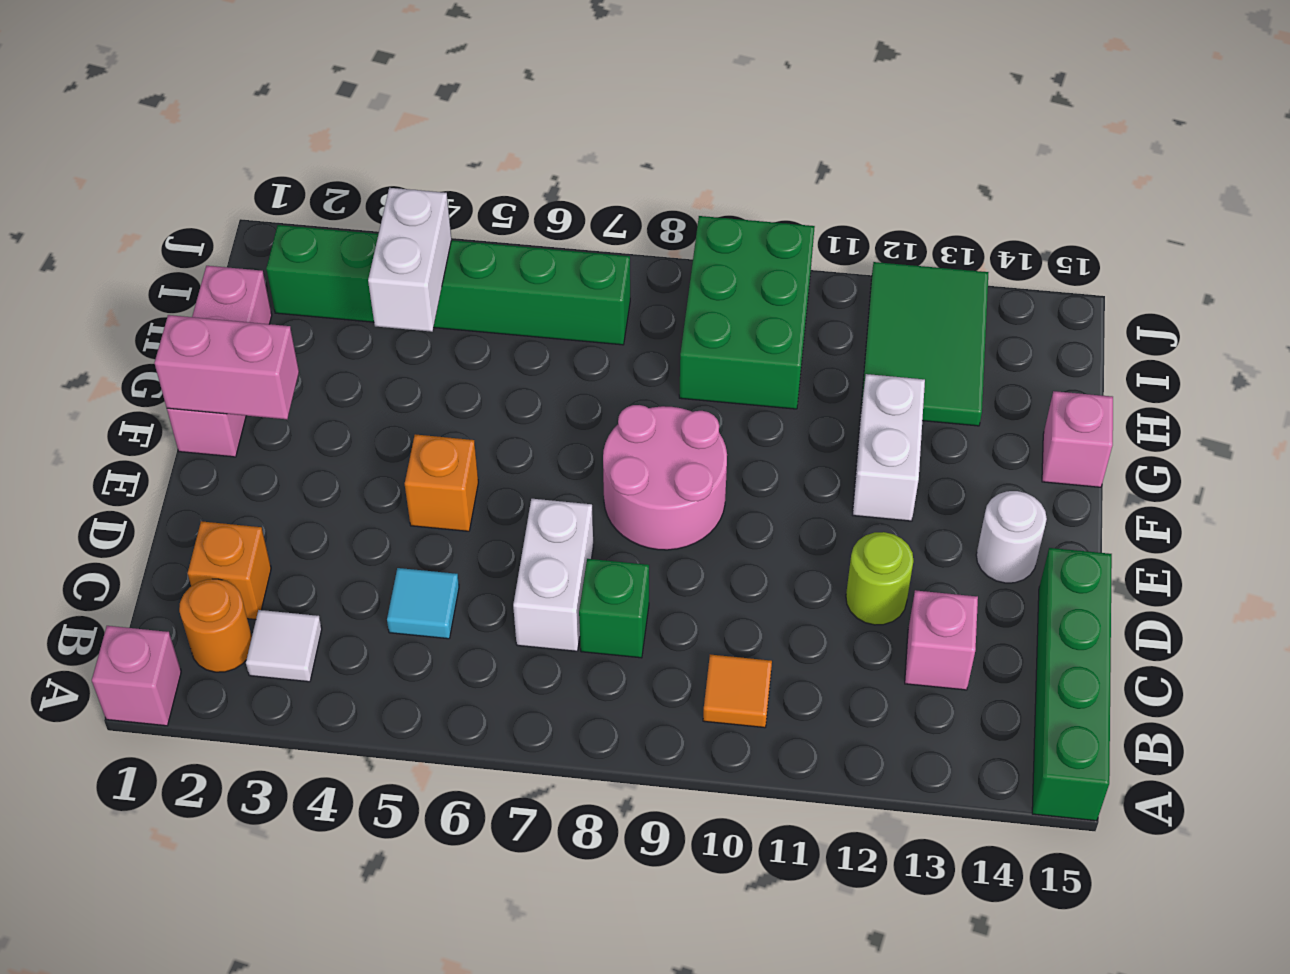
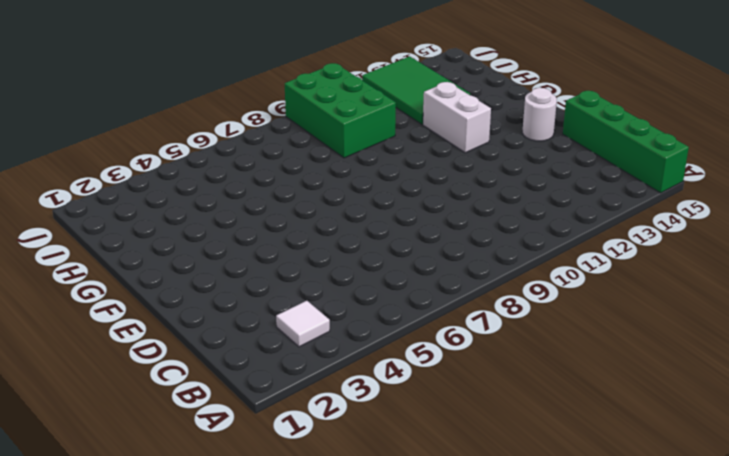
none -> pink 1x1 brick [92,626,181,726]
none -> orange 1x1 round brick [179,579,252,672]
none -> orange 1x1 tile [703,655,772,728]

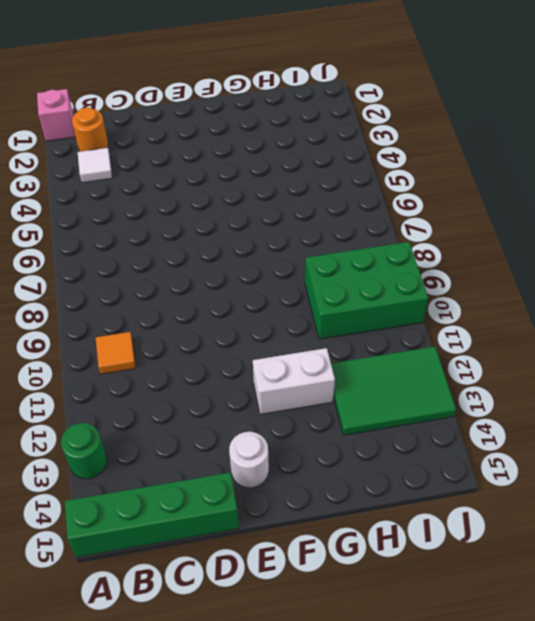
green 1x1 round brick [61,423,107,479] -> none
none -> orange 1x1 brick [188,521,271,620]
none -> cyan 1x1 tile [387,568,459,639]
none -> white 1x2 brick [513,499,593,651]

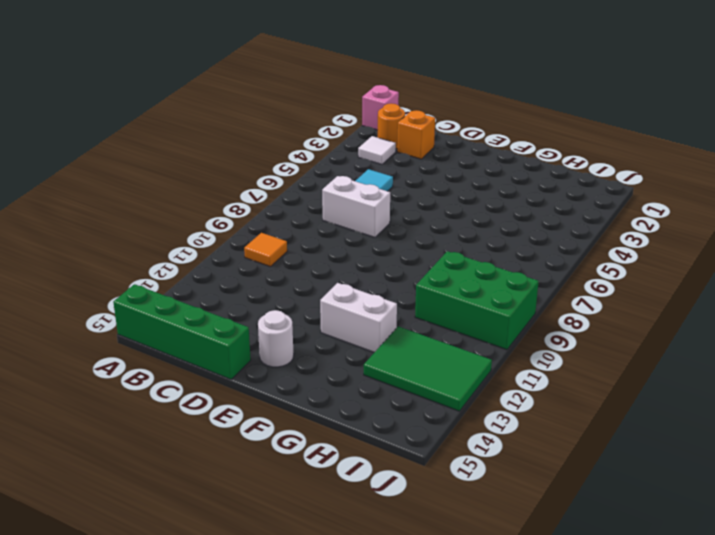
none -> green 1x1 brick [579,559,649,658]
none -> pink 1x1 brick [905,590,978,690]
none -> lime 1x1 round brick [846,532,913,625]

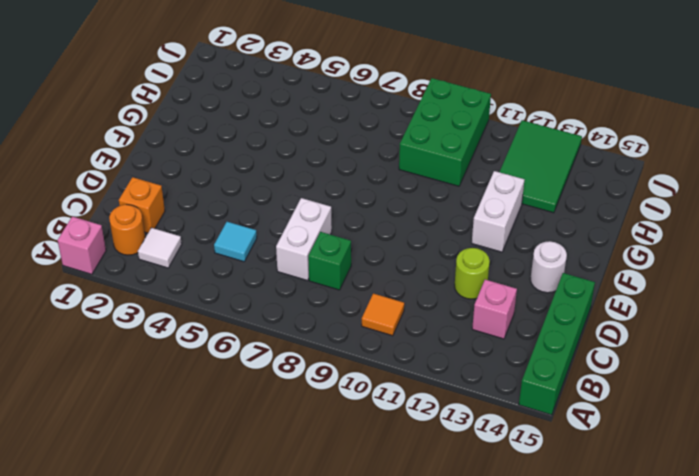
none -> orange 1x1 brick [405,434,478,531]
none -> pink 2x2 round brick [603,405,727,550]
none -> pink 1x3 brick [167,266,272,457]

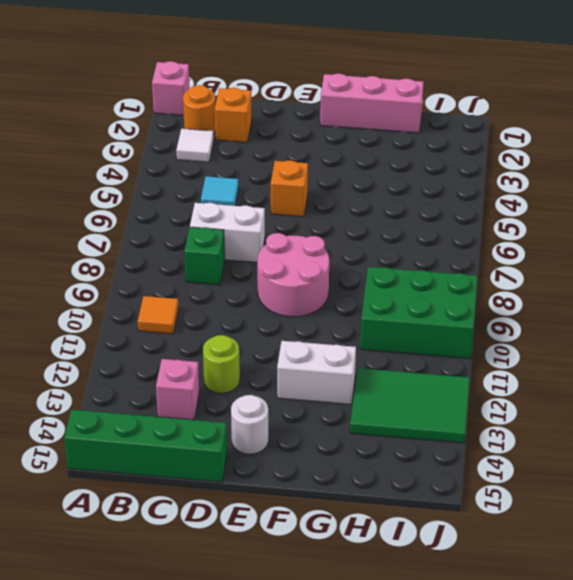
none -> pink 1x1 brick [1042,391,1113,487]
none -> green 1x6 brick [266,225,630,345]
none -> pink 1x2 brick [154,315,299,419]

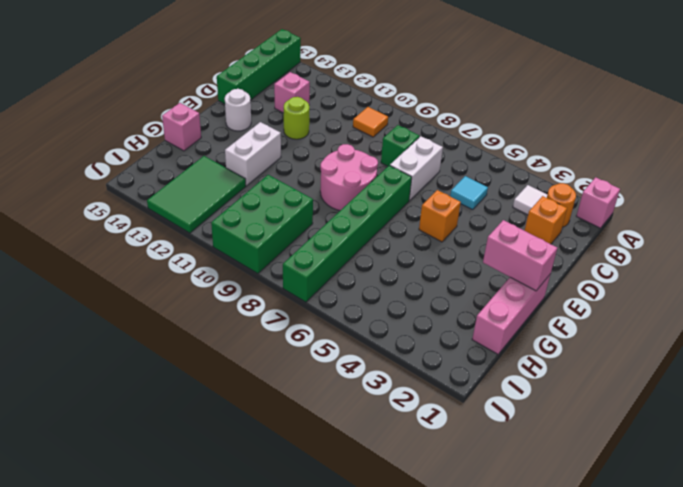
green 1x6 brick [283,165,412,302] -> green 1x6 brick turned to [266,225,630,345]
none -> white 1x2 brick [368,188,451,332]

